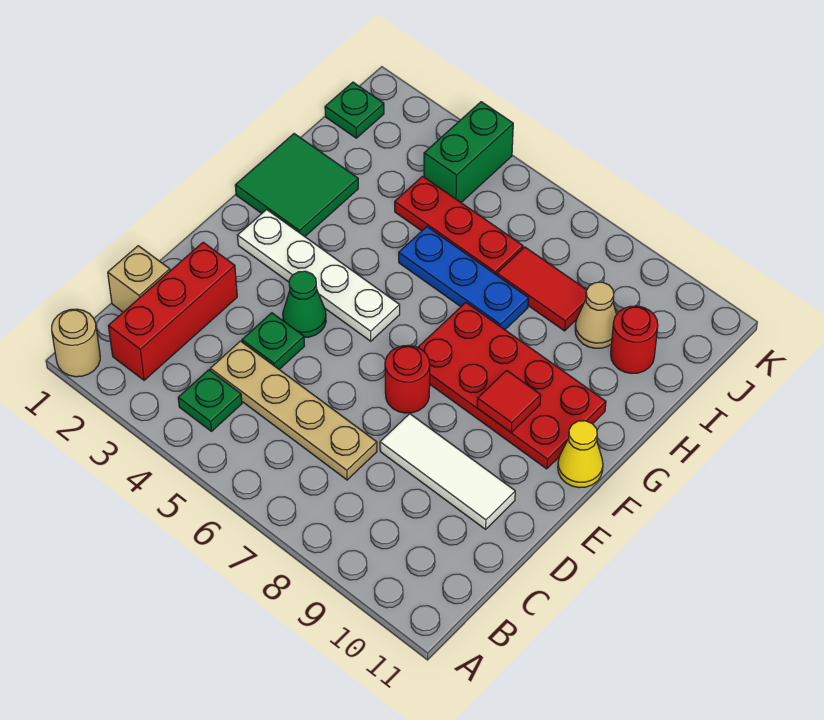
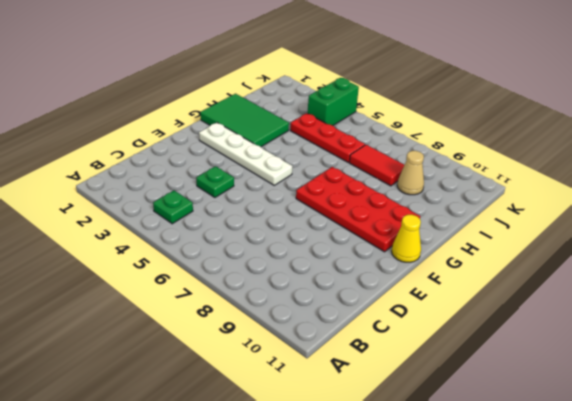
green 2x3 tile [200,94,289,147] -> green 2x2 tile [235,134,358,236]
none -> tan 1x1 round brick [52,309,100,377]
none -> red 1x3 brick [108,242,237,380]
none -> tan 1x1 brick [108,246,170,312]

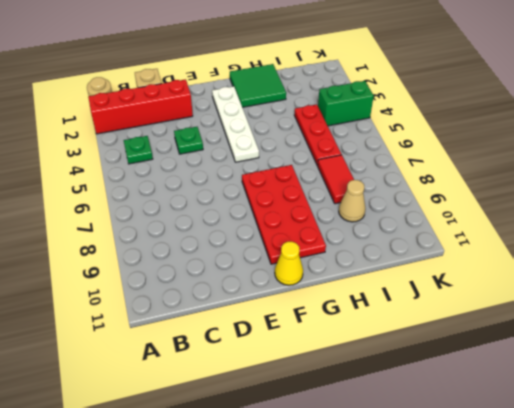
red 1x4 brick [88,79,193,134] -> red 1x3 brick [108,242,237,380]
none -> tan 1x4 plate [210,341,377,480]
none -> white 1x3 tile [380,414,515,529]
none -> green 1x1 cone [283,271,326,337]

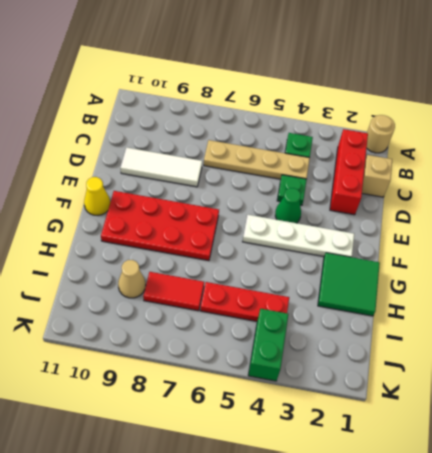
none -> red 1x1 round brick [385,345,430,413]
none -> blue 1x3 plate [399,227,529,330]
none -> red 1x1 round brick [611,306,658,373]

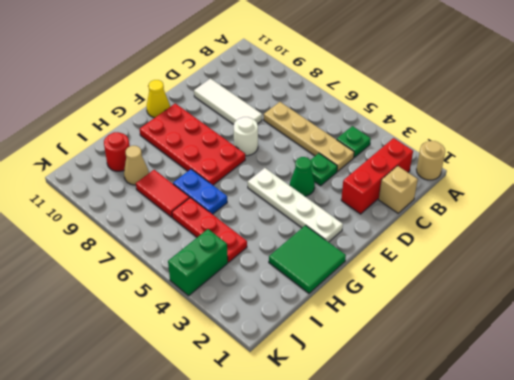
white 1x1 round brick [234,117,258,156] -> red 1x1 round brick [385,345,430,413]
blue 1x2 plate [173,169,227,214] -> blue 1x3 plate [399,227,529,330]
none -> green 1x1 plate [325,82,384,138]
none -> red 1x1 tile [477,370,541,432]

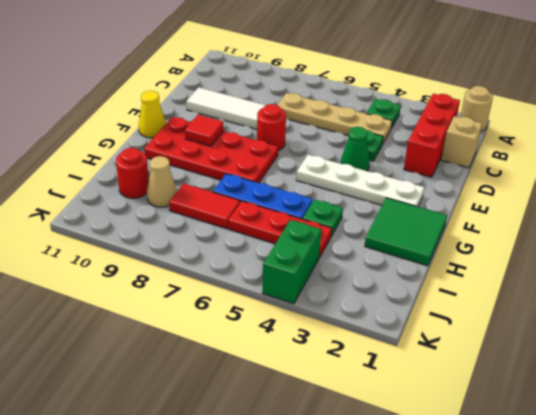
green 1x1 plate [303,199,343,236] -> green 1x1 plate moved to [325,82,384,138]

